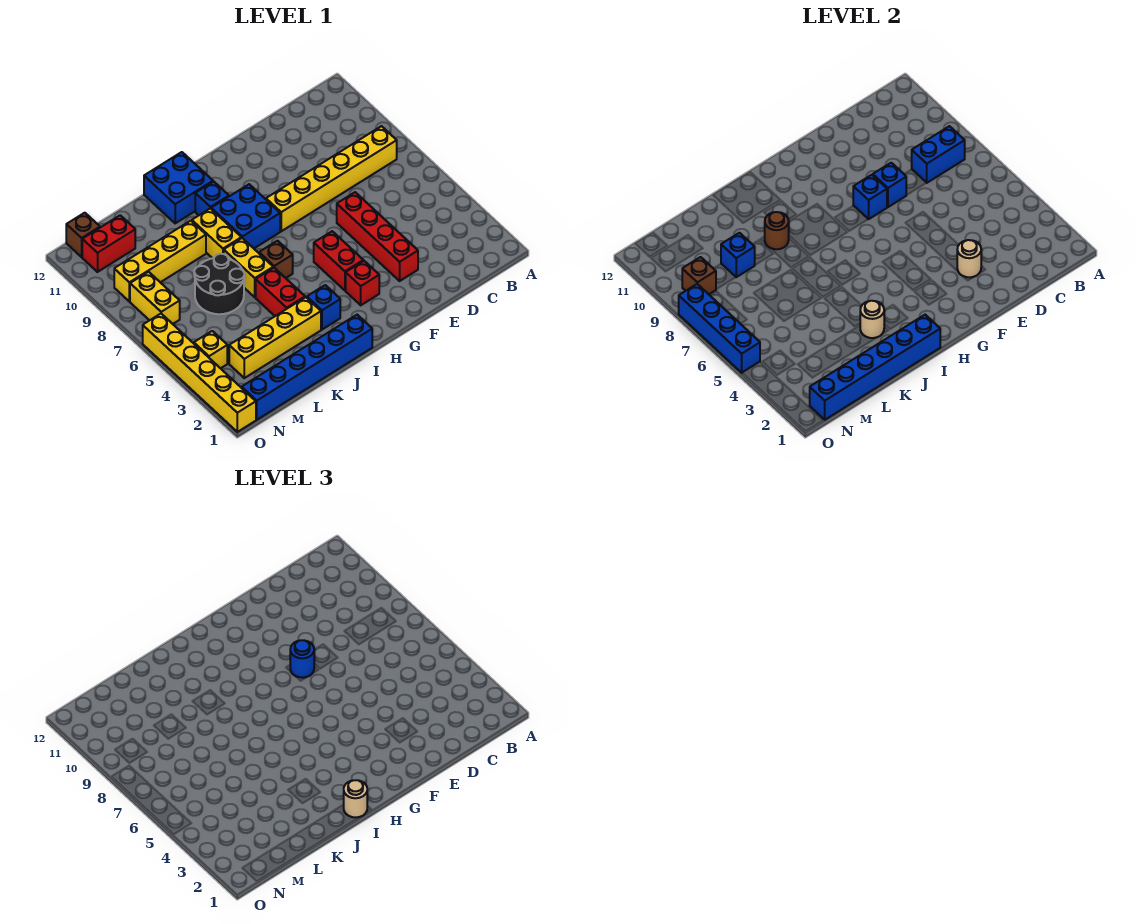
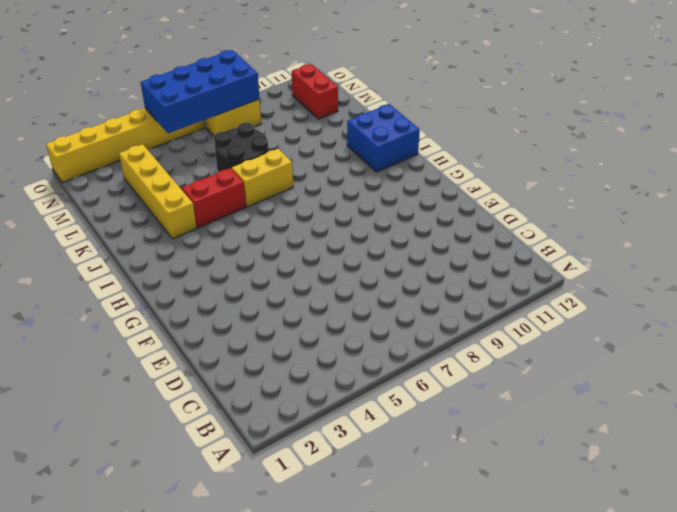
blue 2x4 brick [141,50,260,133] -> blue 1x4 brick [679,284,760,373]
none -> yellow 1x6 brick [266,126,397,231]
none -> red 1x4 brick [337,192,418,281]
none -> red 1x1 brick [346,261,379,305]
none -> red 1x2 brick [314,231,363,290]

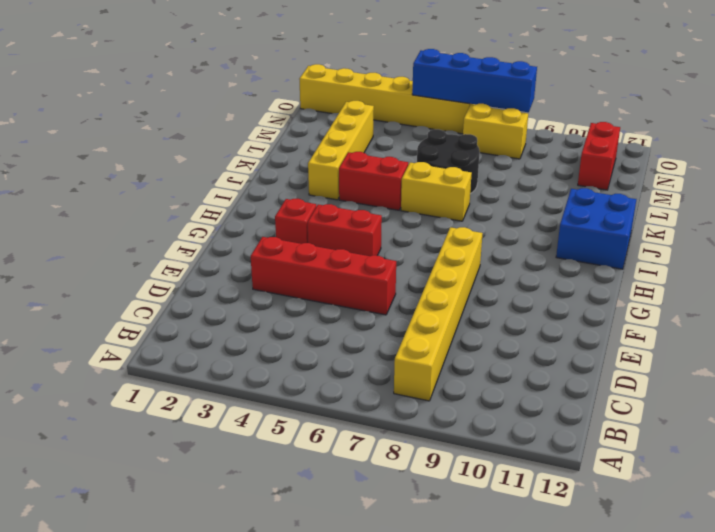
none -> blue 2x2 brick [211,184,280,248]
none -> blue 1x6 brick [242,315,372,420]
none -> blue 1x1 brick [307,285,340,330]
none -> brown 1x1 brick [259,241,293,278]

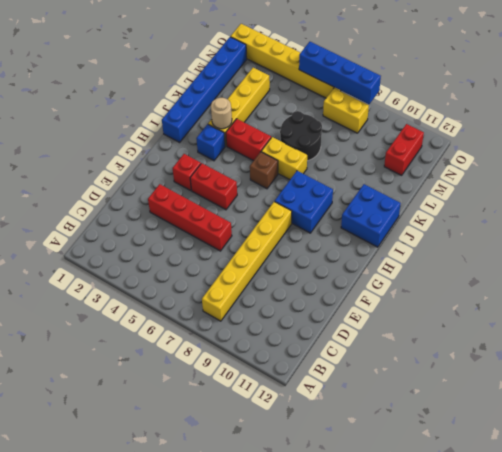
none -> blue 1x1 brick [195,182,229,215]
none -> yellow 1x2 brick [192,208,241,258]
none -> yellow 1x4 brick [114,221,206,301]
none -> yellow 1x1 brick [194,331,227,368]

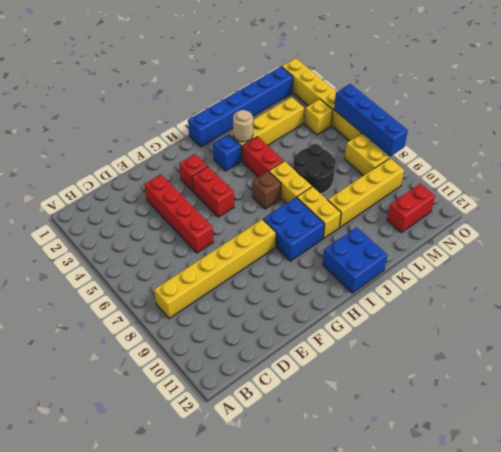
none -> blue 1x1 brick [195,182,229,215]
none -> brown 1x1 brick [66,213,100,257]
none -> blue 1x2 brick [912,126,965,183]
none -> tan 1x1 round brick [957,240,981,277]

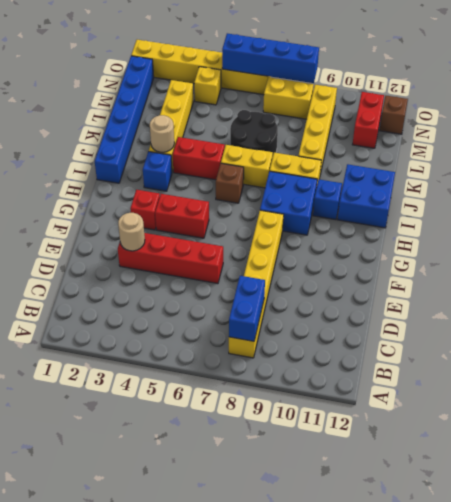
none -> blue 1x1 brick [873,163,906,207]
none -> blue 1x1 brick [853,175,887,219]
none -> blue 1x6 brick [810,315,940,420]
none -> brown 1x1 round brick [765,212,789,249]

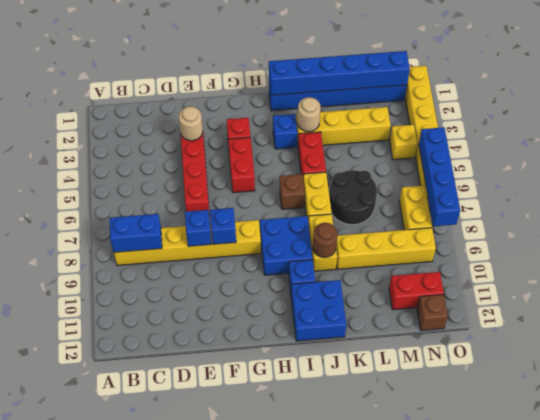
none -> blue 1x1 brick [721,233,755,277]
none -> brown 1x1 brick [682,257,716,294]
none -> blue 1x1 round brick [290,640,314,678]
none -> tan 1x1 round brick [344,780,367,817]

